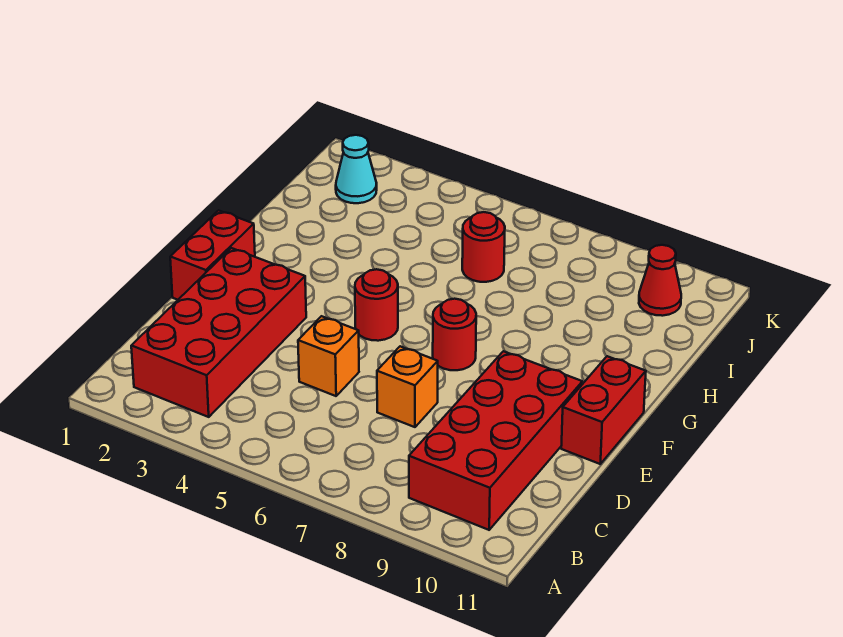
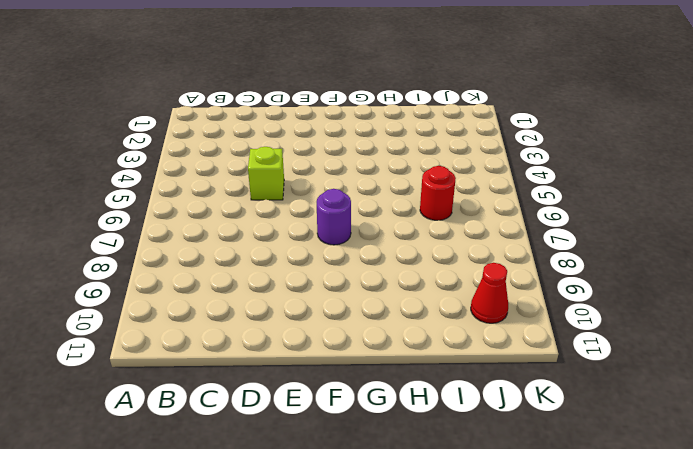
lime 1x1 brick [248,147,284,200] -> orange 1x1 brick [298,316,359,396]
purple 1x1 round brick [317,189,351,245] -> red 1x1 round brick [433,299,476,370]
none -> red 2x4 brick [131,248,306,417]
none -> red 2x4 brick [409,351,582,530]

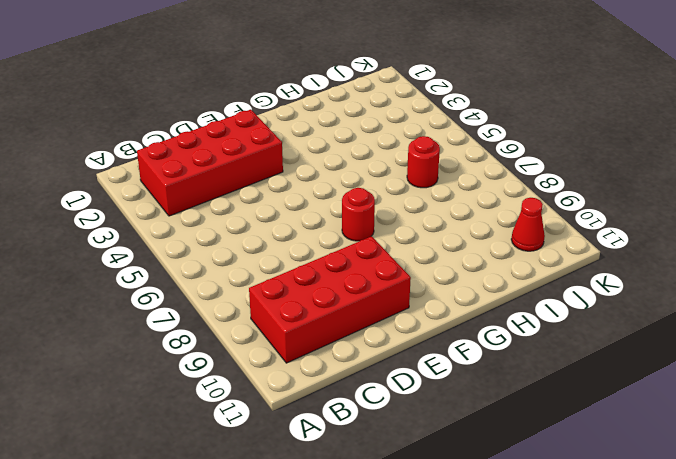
none -> orange 1x1 brick [298,316,359,396]
none -> orange 1x1 brick [377,346,438,427]

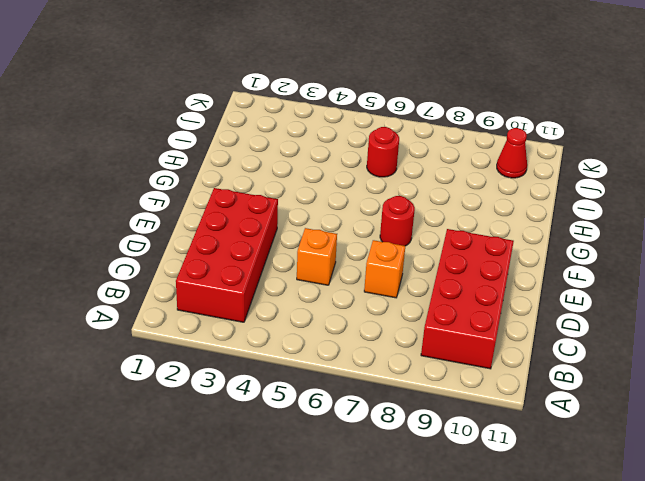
none -> red 1x2 brick [170,210,255,300]
none -> red 1x2 brick [561,356,646,464]

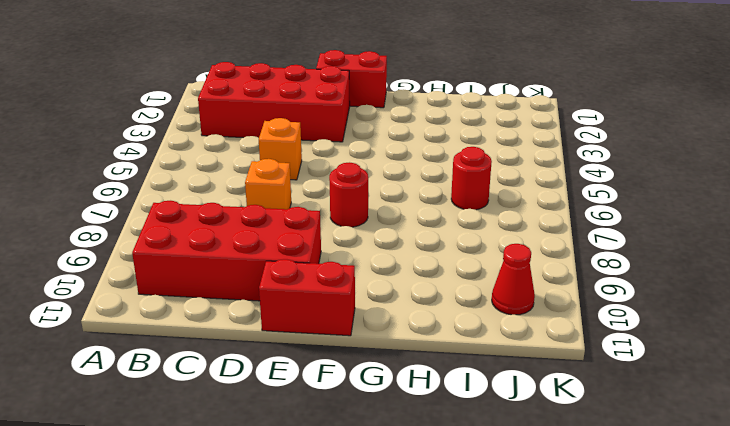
none -> red 1x1 round brick [355,269,398,341]
none -> cyan 1x1 cone [336,135,377,203]

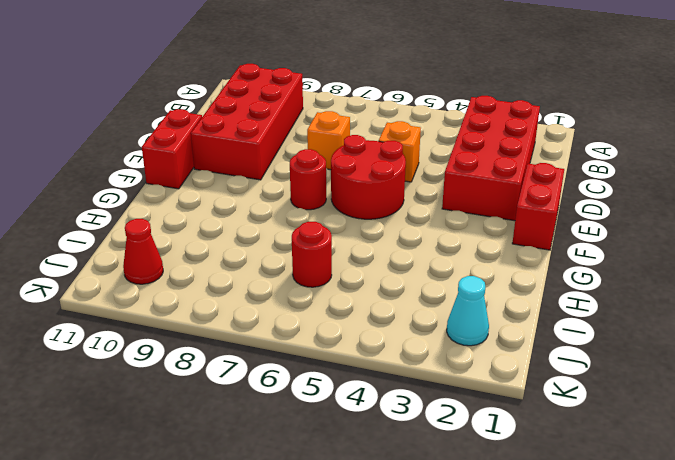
red 2x2 round brick [331,135,406,219] -> red 1x1 round brick [355,269,398,341]

